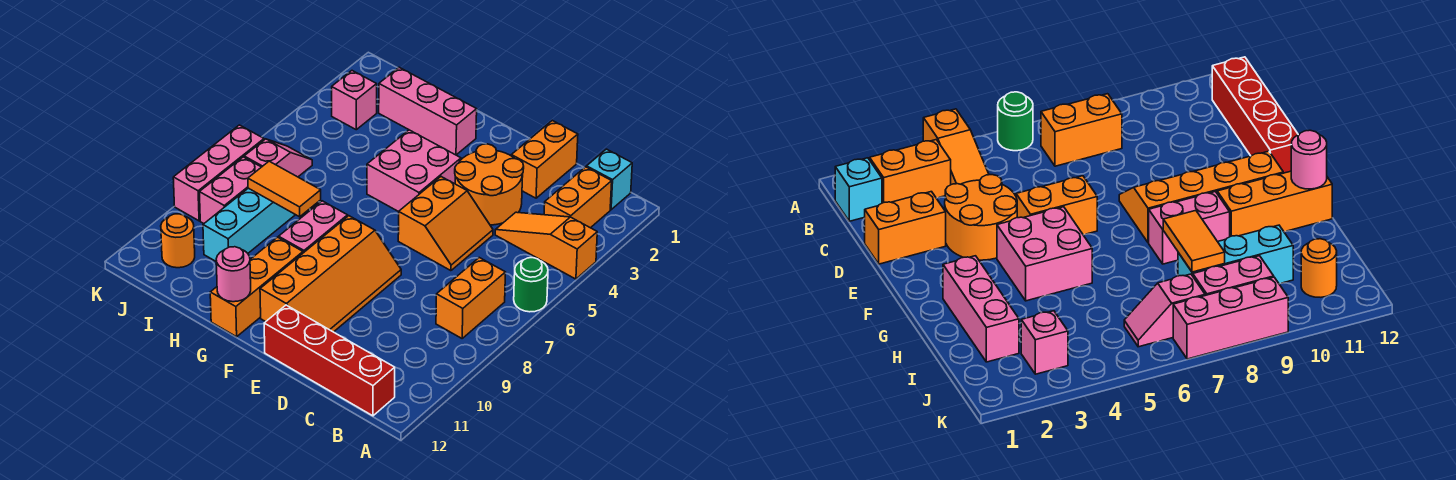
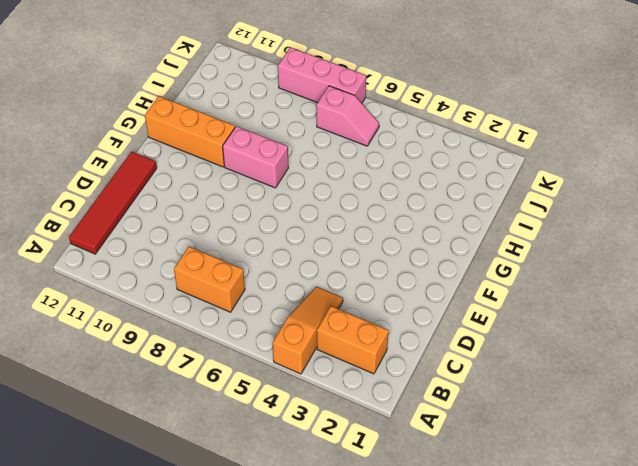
red 1x4 tile [69,152,157,254] -> red 1x4 brick [264,305,395,416]
none -> green 1x1 round brick [514,258,548,312]
none -> cyan 1x1 brick [587,149,632,210]
none -> orange 1x2 brick [511,121,578,198]

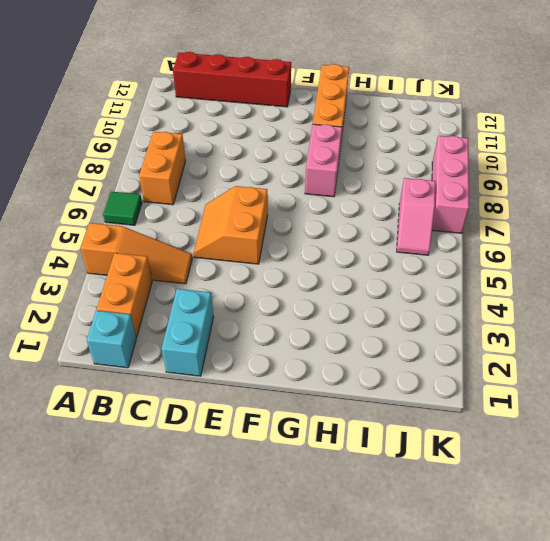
green 1x1 tile [103,191,142,225] -> green 1x1 round brick [514,258,548,312]
cyan 1x2 brick [162,289,214,376] -> orange 1x2 brick [511,121,578,198]
none -> orange 2x2 round brick [455,144,524,225]
none -> orange 2x4 slope [260,216,401,332]
none -> pink 2x2 brick [367,130,461,212]

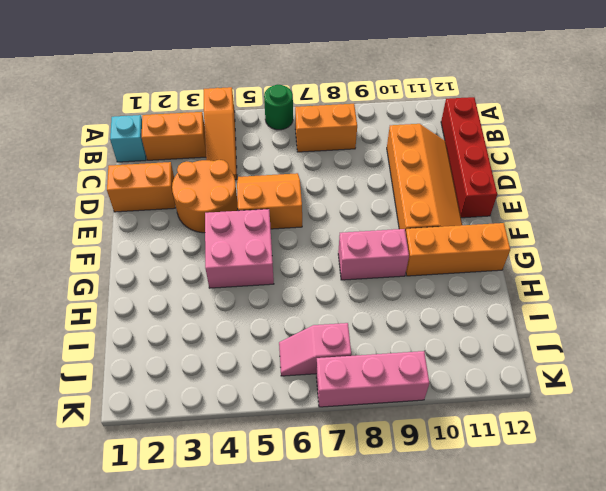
orange 2x4 slope [387,124,462,233] -> orange 2x4 slope turned to [260,216,401,332]
none -> pink 1x3 brick [379,67,477,155]
none -> cyan 1x3 brick [203,188,295,261]
none -> pink 1x1 brick [332,71,377,130]

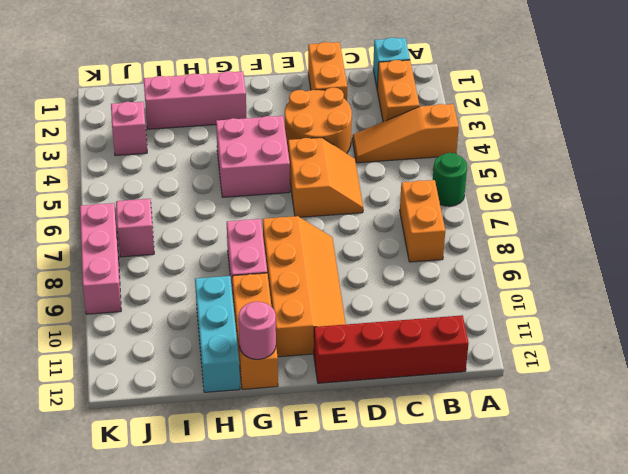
cyan 1x3 brick [195,276,240,392] -> cyan 1x3 brick moved to [203,188,295,261]
none -> pink 1x2 brick [199,157,261,223]
none -> orange 1x1 round brick [161,214,195,268]
none -> orange 1x2 tile [248,161,321,217]

